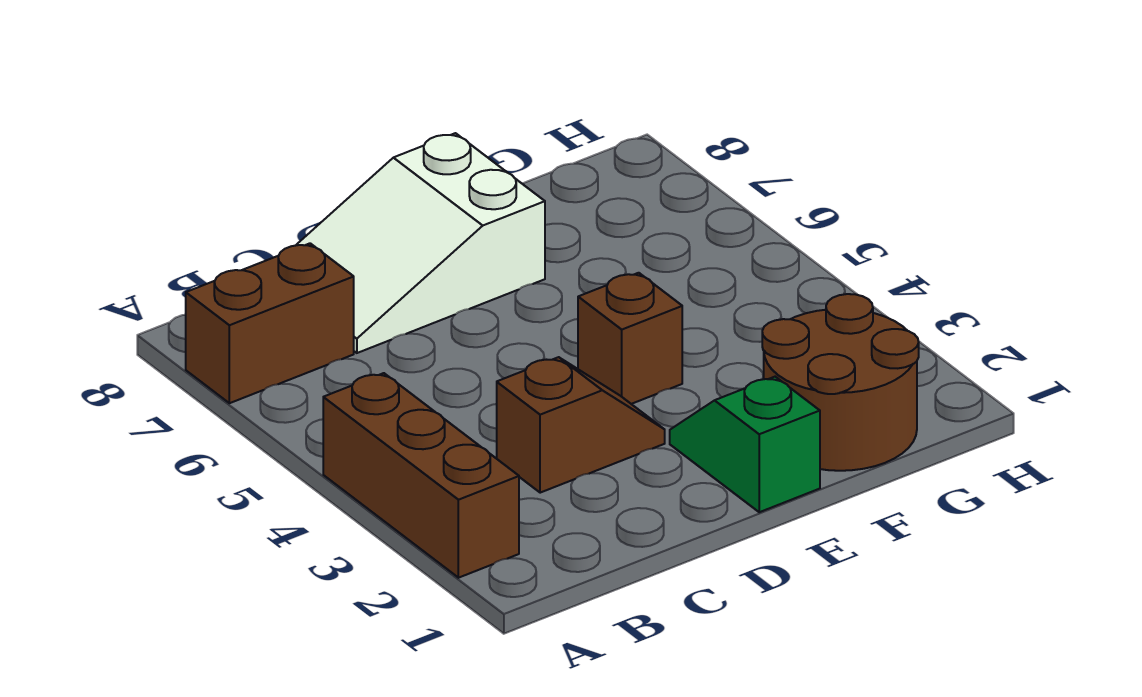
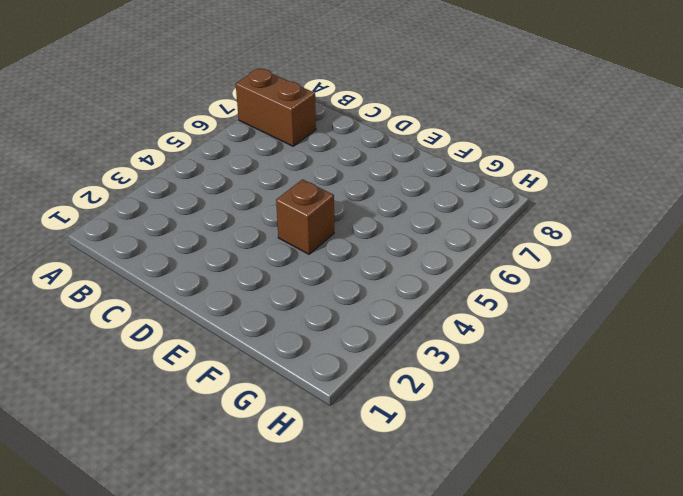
none -> brown 1x3 brick [323,373,519,578]
none -> brown 1x2 slope [497,357,665,493]

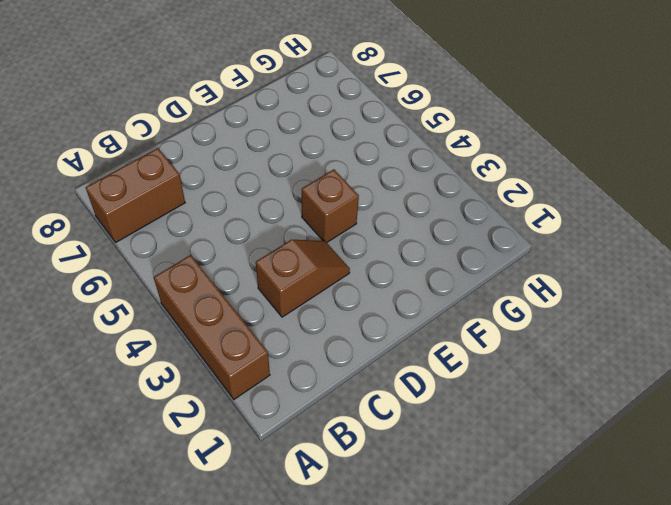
none -> white 2x3 slope [297,133,545,353]
none -> green 1x2 slope [670,377,820,512]

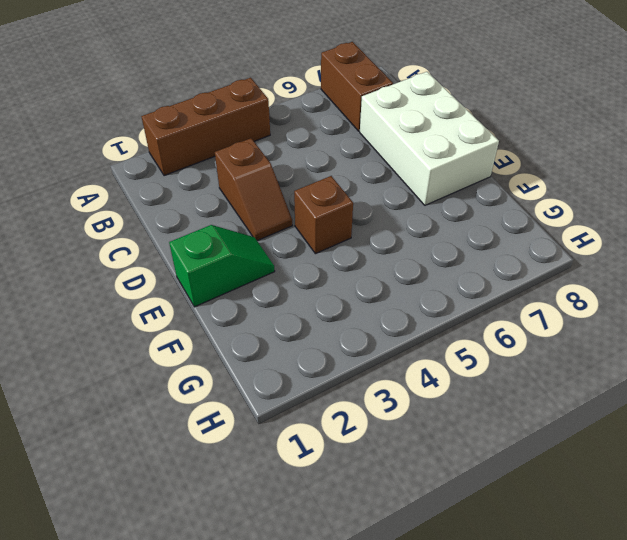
white 2x3 brick [360,72,499,205] -> white 2x3 slope [297,133,545,353]
none -> brown 2x2 round brick [762,294,919,471]

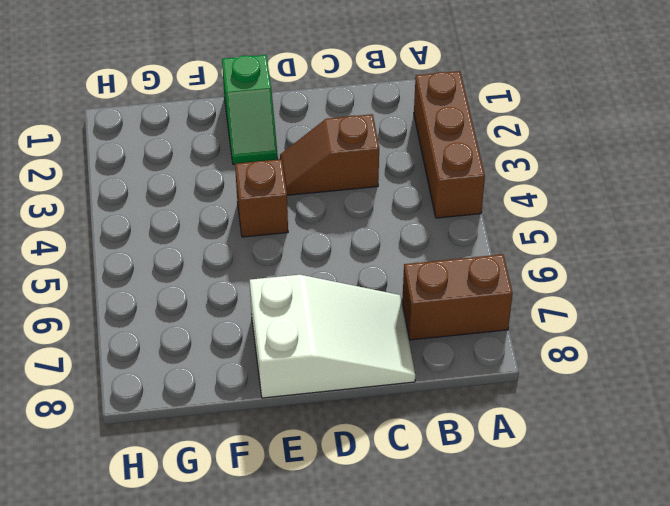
none -> brown 2x2 round brick [762,294,919,471]

